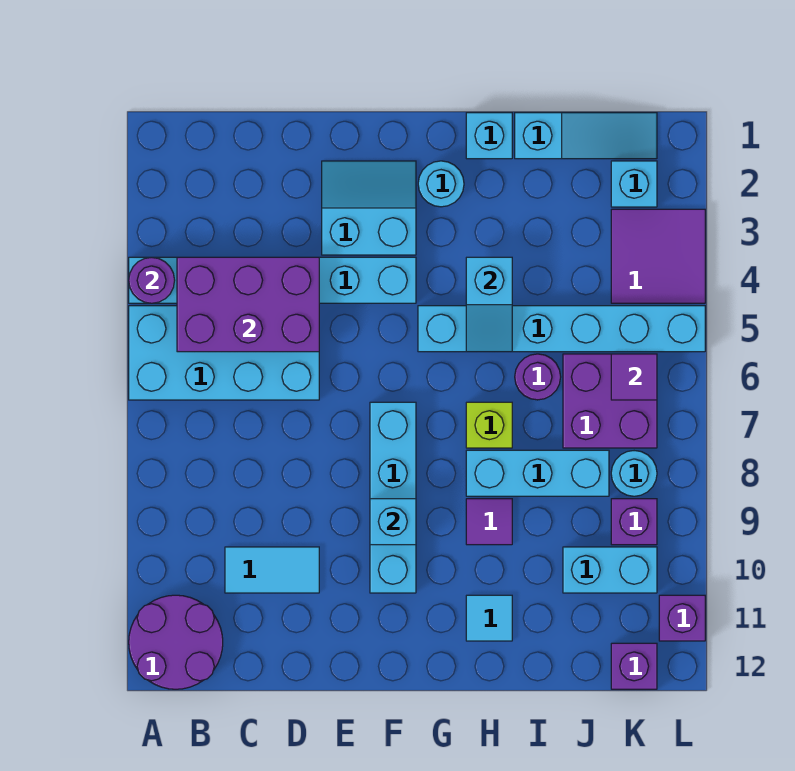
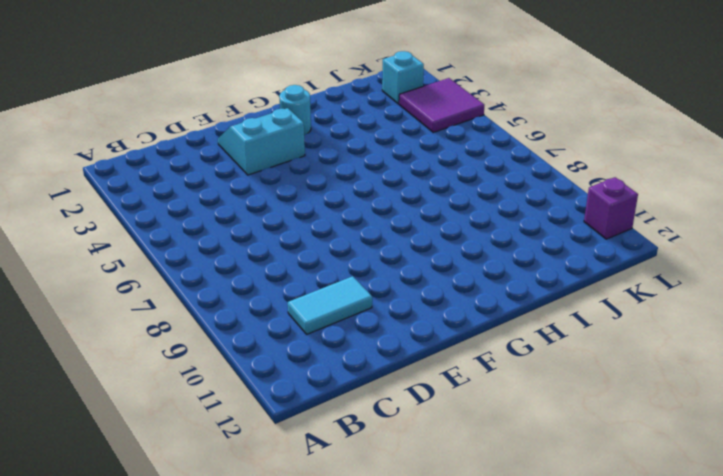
none -> cyan 1x6 brick [129,257,416,303]
none -> cyan 2x4 brick [129,306,319,400]
none -> purple 2x2 round brick [129,595,223,689]

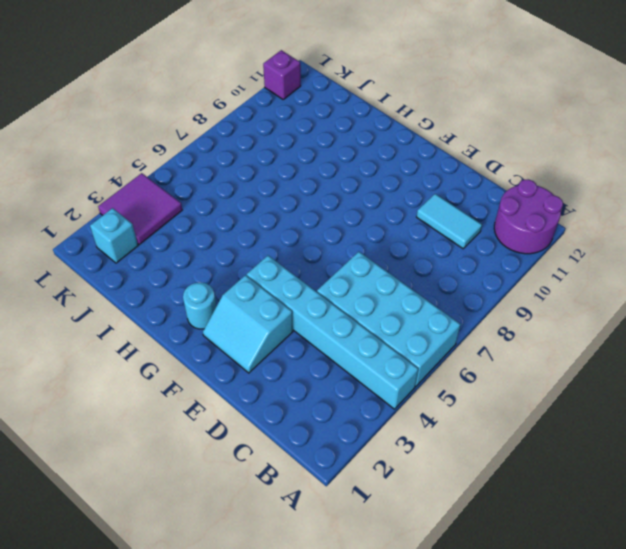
none -> cyan 1x4 brick [370,402,416,593]
none -> cyan 1x6 brick [418,306,705,352]
none -> cyan 1x1 brick [466,113,512,159]

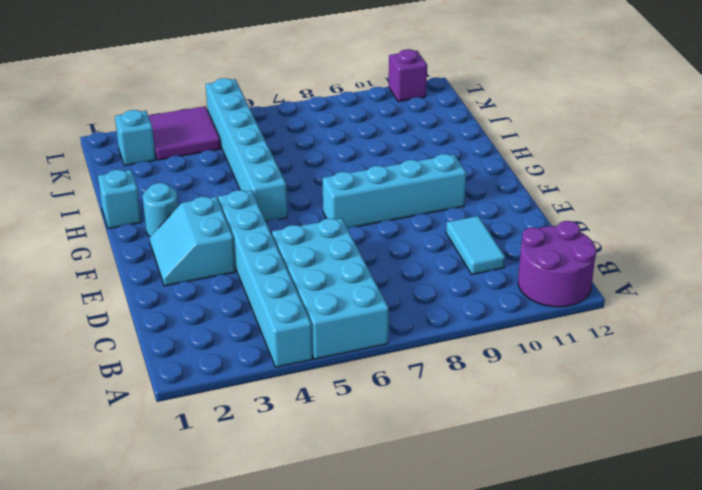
none -> lime 1x1 brick [466,402,512,448]
none -> cyan 1x3 brick [466,450,609,496]
none -> purple 1x1 tile [466,499,512,545]

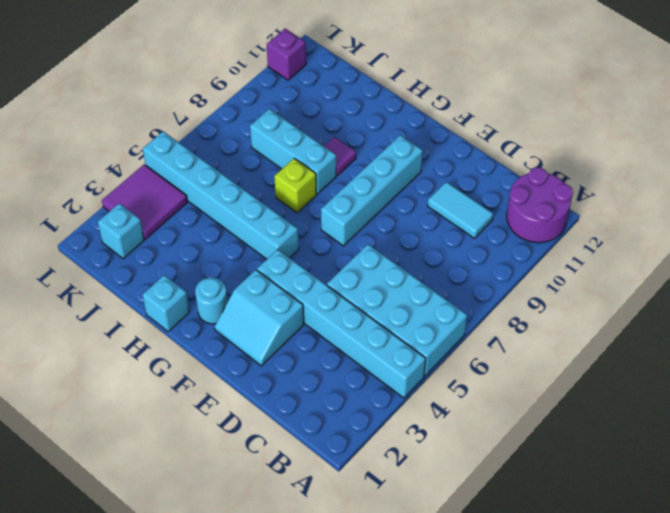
none -> cyan 1x1 tile [466,595,512,641]
none -> cyan 1x3 slope [515,113,657,159]
none -> purple 1x1 round brick [515,354,561,400]

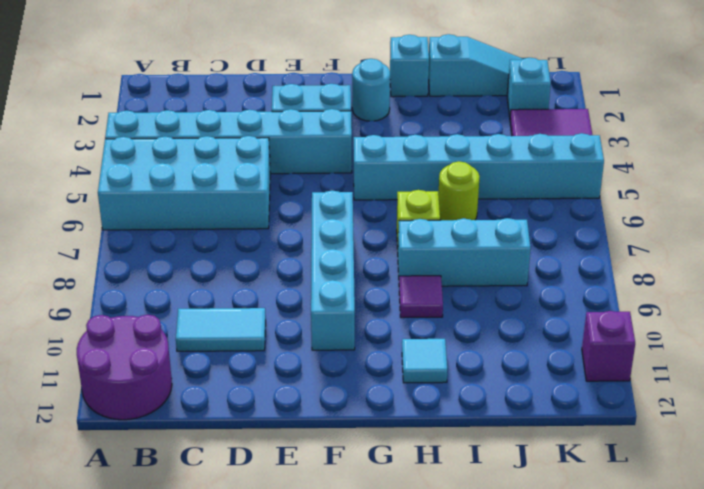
lime 1x1 round brick [438,161,480,220] -> purple 1x1 round brick [515,354,561,400]
none -> purple 2x2 brick [563,354,657,448]
none -> cyan 1x2 brick [563,547,657,593]
none -> cyan 1x1 round brick [611,451,657,496]

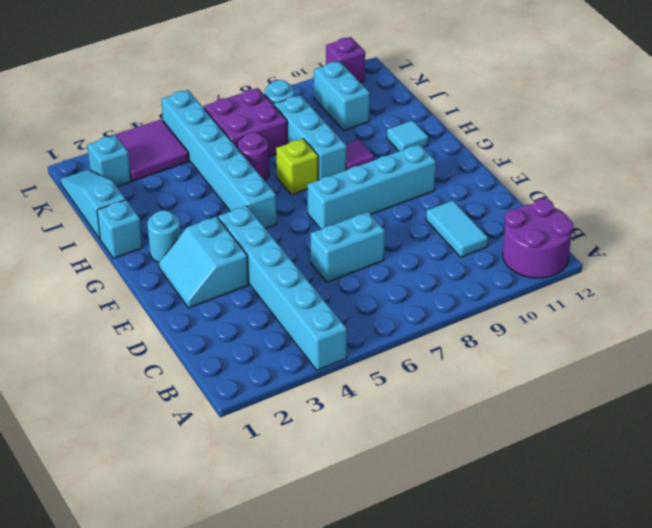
cyan 1x2 brick [311,212,385,282] -> cyan 2x4 brick [129,306,319,400]
none -> purple 1x1 brick [611,499,657,545]
none -> purple 1x1 brick [611,643,657,689]
none -> purple 1x1 round brick [129,257,175,303]

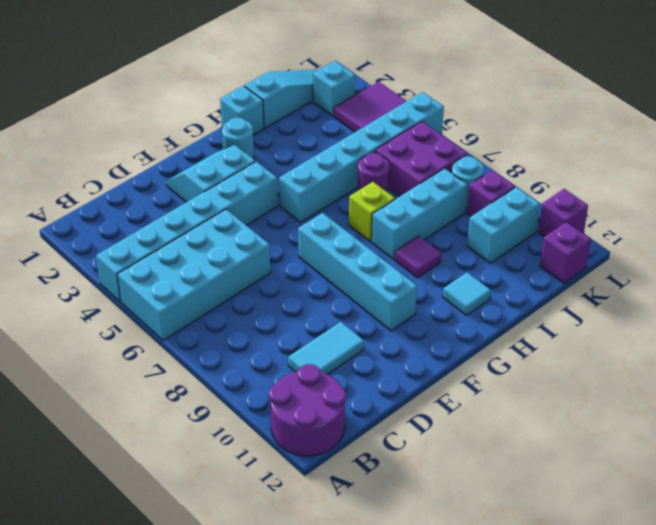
none -> purple 1x1 round brick [129,257,175,303]
none -> purple 2x3 brick [177,257,319,352]
none -> cyan 1x1 brick [370,499,416,545]

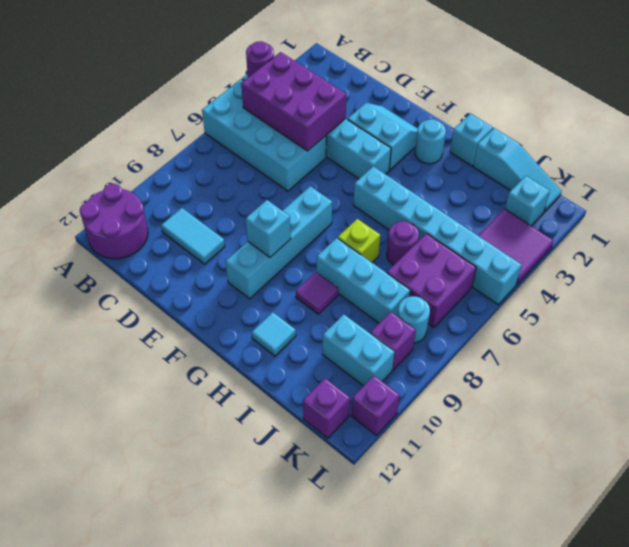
none -> cyan 1x2 slope [466,257,512,352]
none -> purple 1x1 tile [611,354,657,400]

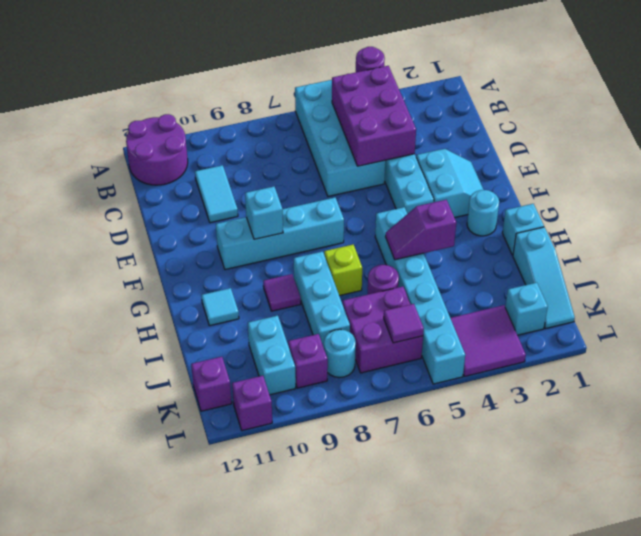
purple 1x2 slope [385,200,456,260] -> cyan 1x2 slope [466,257,512,352]

